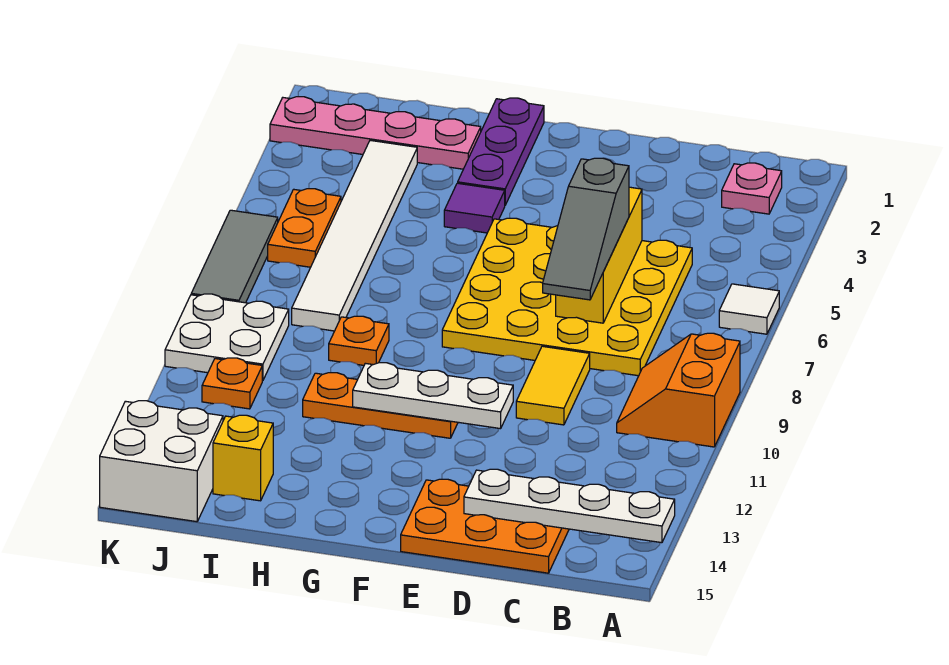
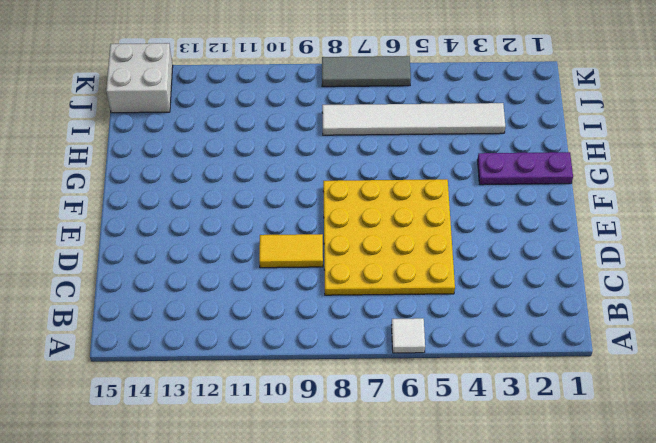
none -> orange 2x2 slope [617,333,740,447]
none -> pink 1x1 plate [722,163,782,214]
none -> orange 2x3 plate [401,479,569,573]

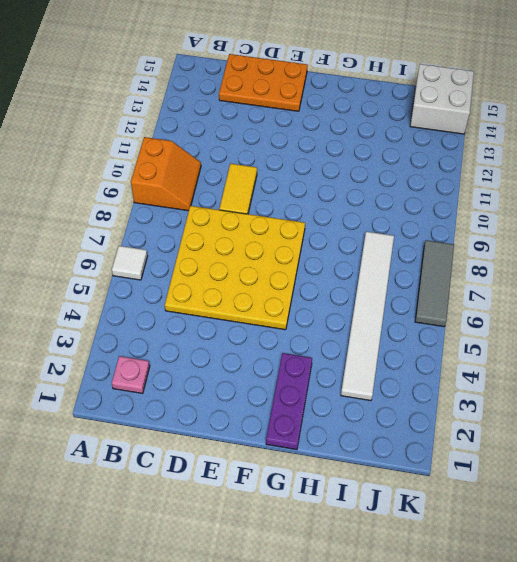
none -> orange 1x3 plate [303,373,458,438]
none -> purple 1x1 tile [444,183,505,233]
none -> pink 1x4 plate [270,97,481,169]

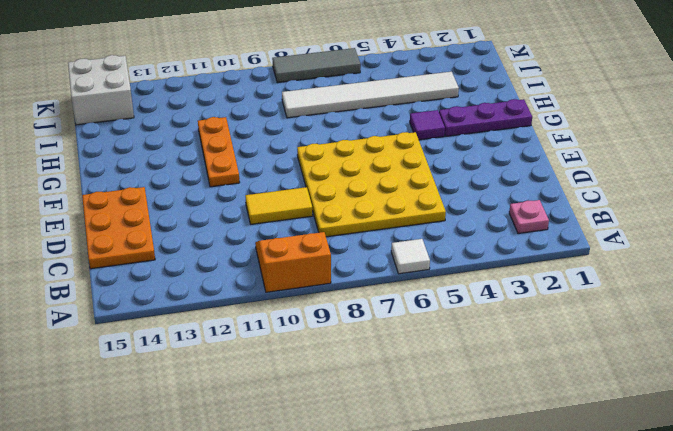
none -> pink 1x4 plate [270,97,481,169]
none -> orange 1x1 plate [329,316,389,365]
none -> yellow 1x1 brick [213,415,273,501]

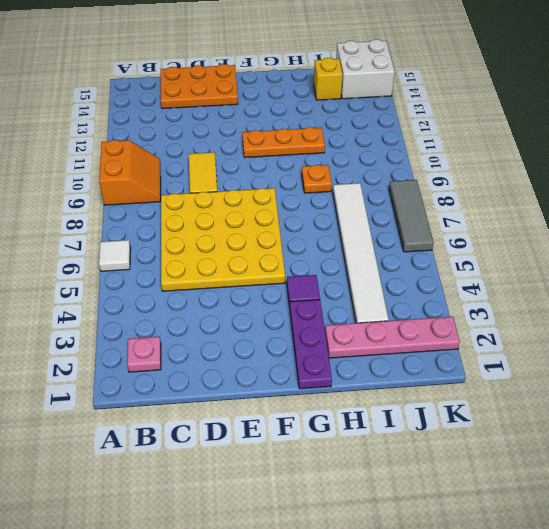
none -> orange 1x2 plate [268,189,341,267]
none -> white 2x2 plate [165,294,289,381]
none -> orange 1x1 plate [202,358,262,409]

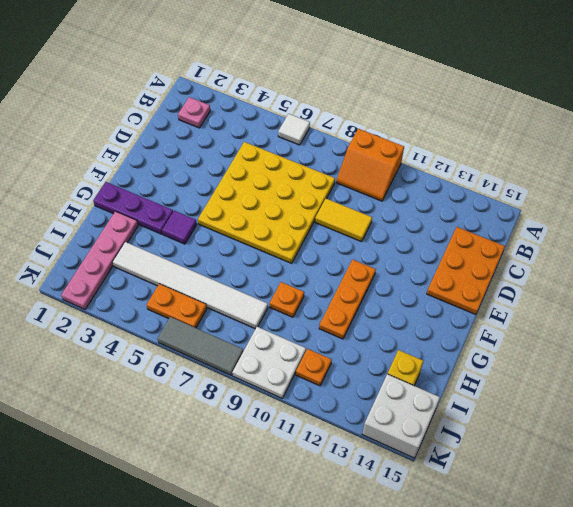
none -> white 1x4 plate [464,469,675,543]
none -> yellow 1x3 brick [556,187,642,323]
none -> white 1x3 plate [353,363,513,429]

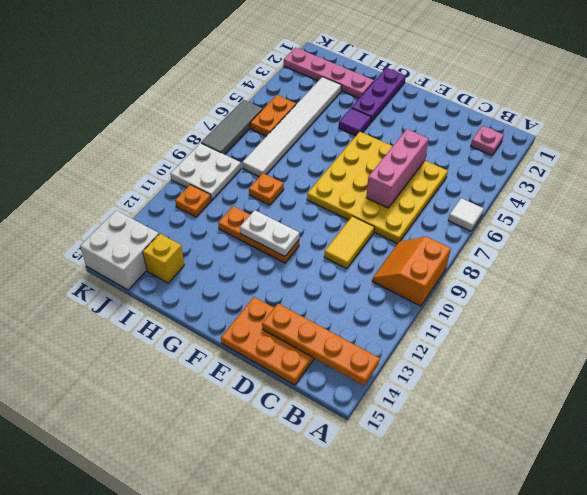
orange 1x4 plate [262,304,380,385] -> white 1x4 plate [464,469,675,543]
pink 1x3 brick [366,129,429,208] -> yellow 1x3 brick [556,187,642,323]
white 1x2 plate [240,210,299,256] -> white 1x3 plate [353,363,513,429]
none -> grey 1x3 slope [543,158,629,300]

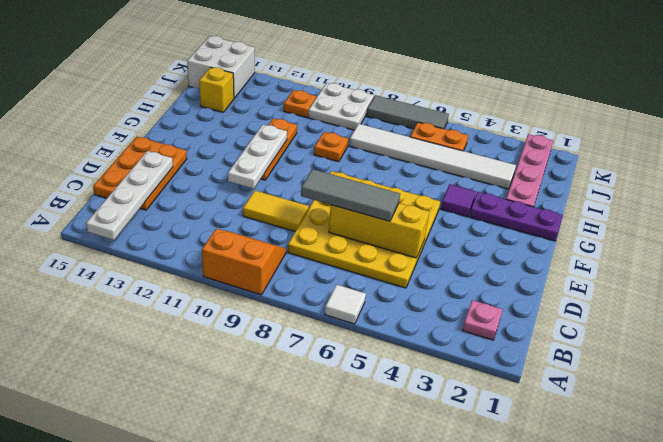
grey 1x3 tile [301,169,400,221] -> grey 1x3 slope [543,158,629,300]

